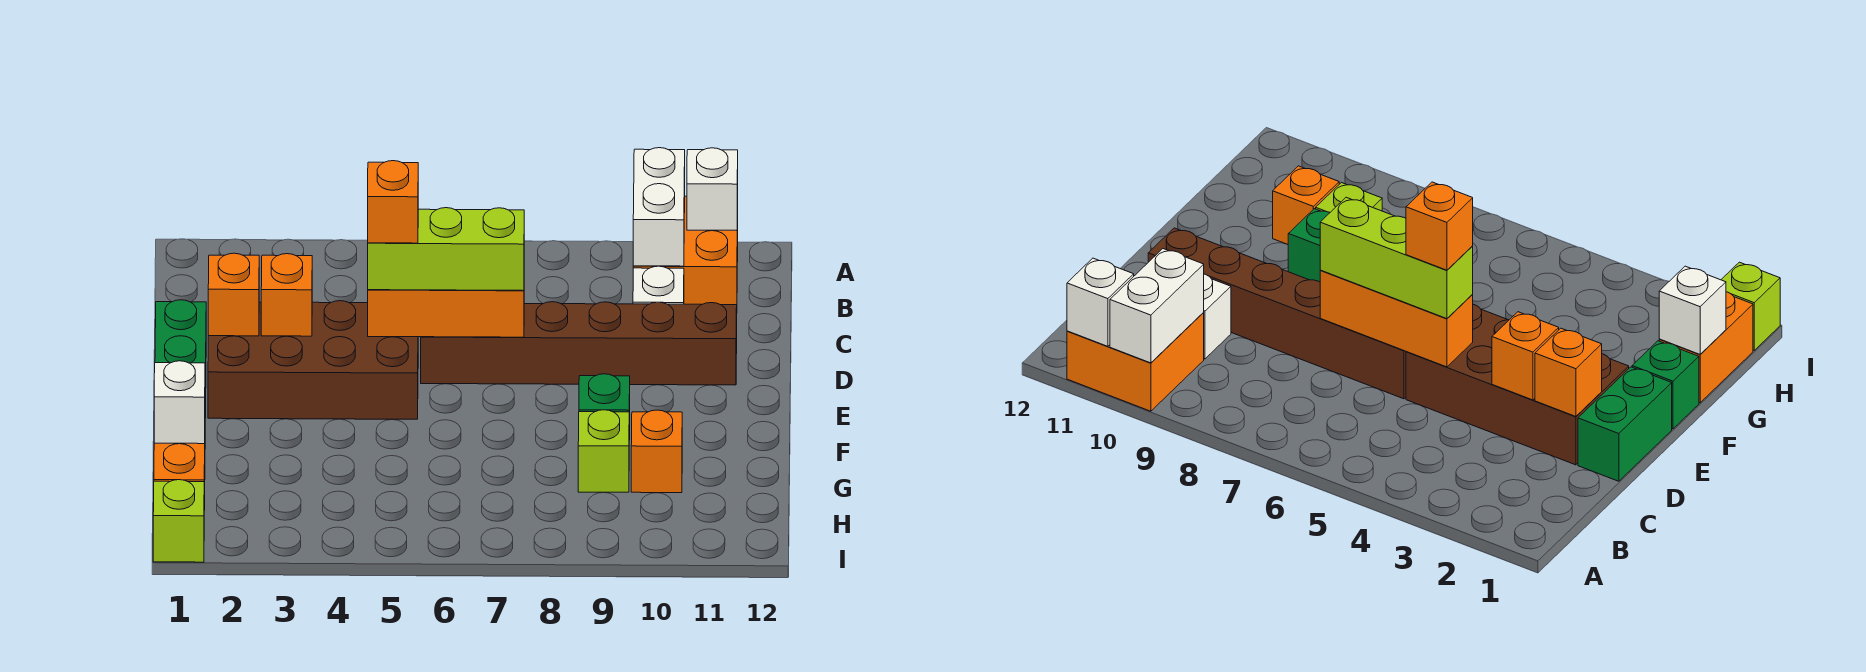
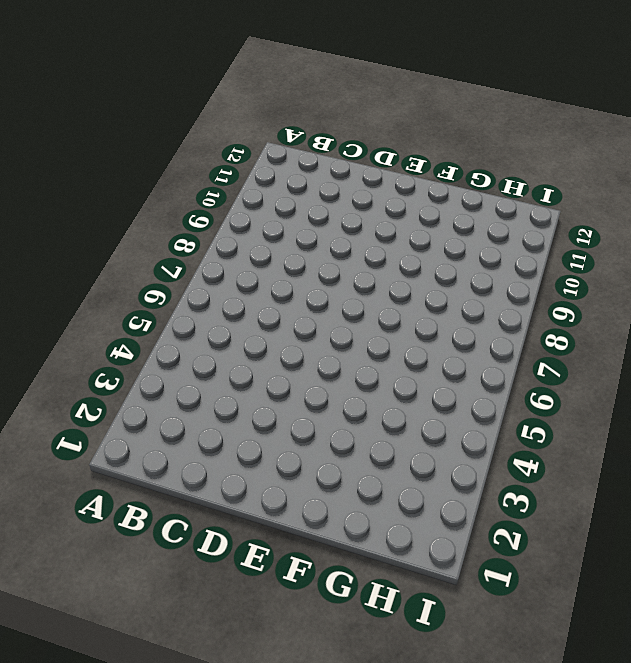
none -> orange 2x2 brick [633,196,738,305]
none -> white 1x1 brick [633,266,684,304]
none -> green 1x2 brick [155,300,206,418]

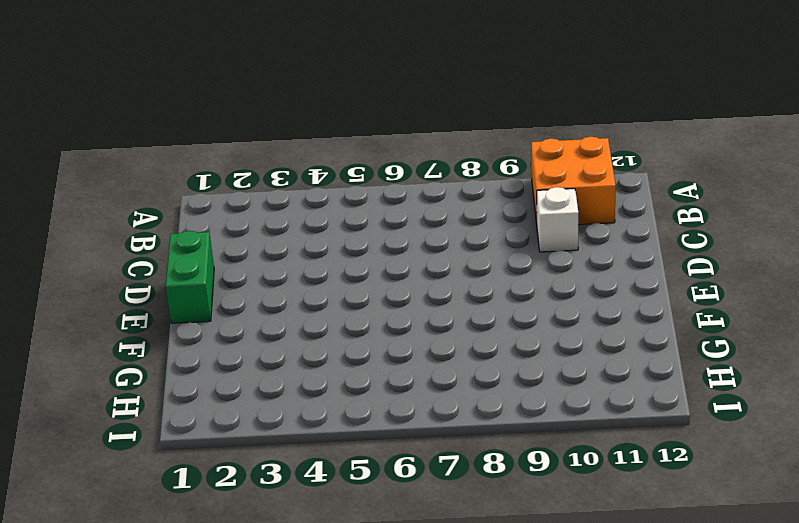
none -> brown 2x4 brick [208,301,418,419]
none -> brown 1x6 brick [421,302,737,385]
none -> green 1x1 brick [1632,341,1699,429]

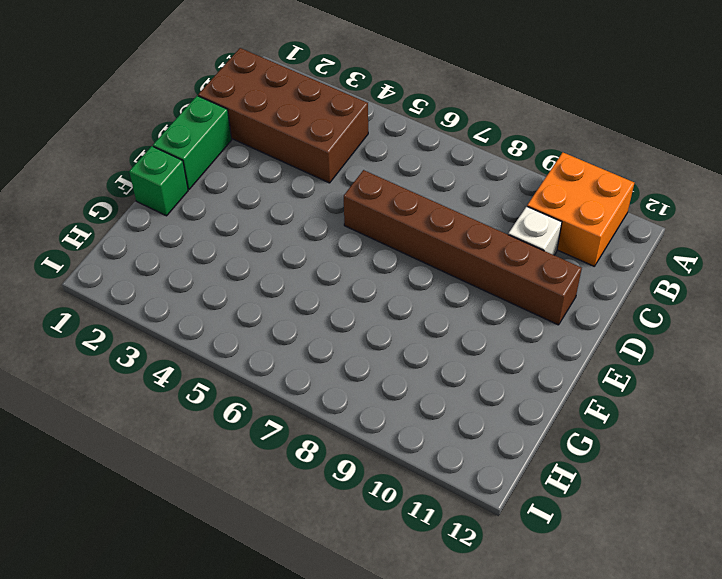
brown 2x4 brick [198,48,368,183] -> brown 2x4 brick moved to [208,301,418,419]
none -> green 1x1 brick [579,374,630,440]
none -> orange 1x2 brick [154,443,205,510]
none -> lime 1x1 brick [578,410,629,492]

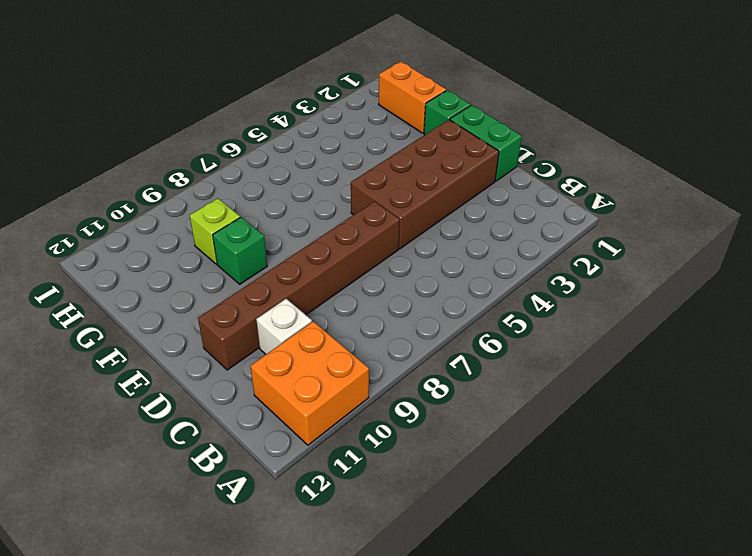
none -> orange 1x1 brick [631,410,682,493]
none -> lime 1x1 brick [153,480,204,562]
none -> white 1x2 brick [633,148,685,266]

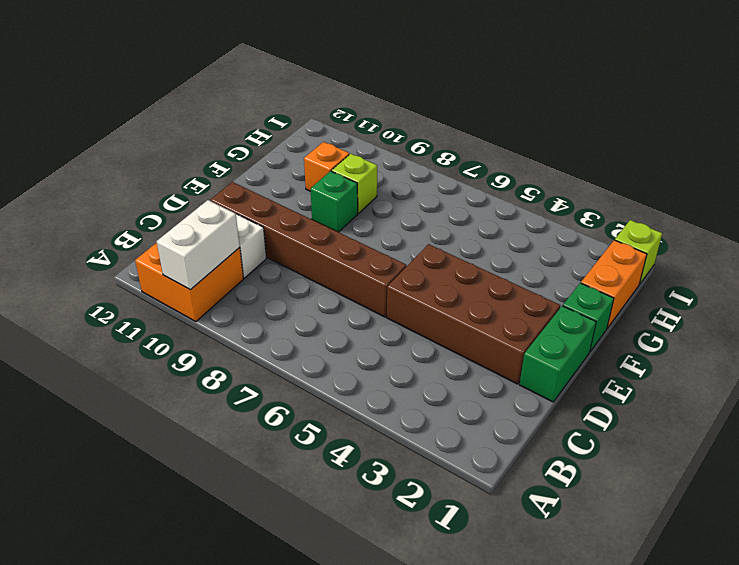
none -> white 1x1 brick [687,148,738,230]
none -> orange 1x1 brick [208,253,259,336]
none -> orange 1x1 brick [261,254,312,336]

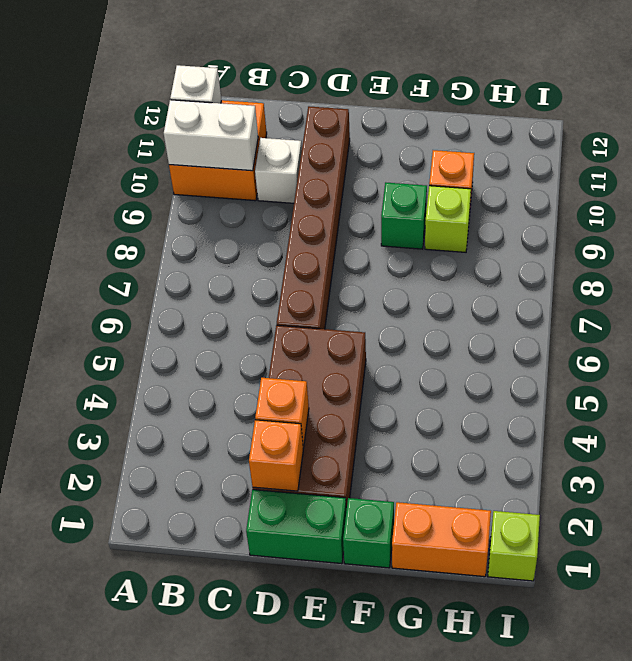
none -> orange 1x3 brick [368,290,524,337]
none -> white 1x1 brick [154,361,205,444]
none -> lime 1x3 brick [368,208,524,291]

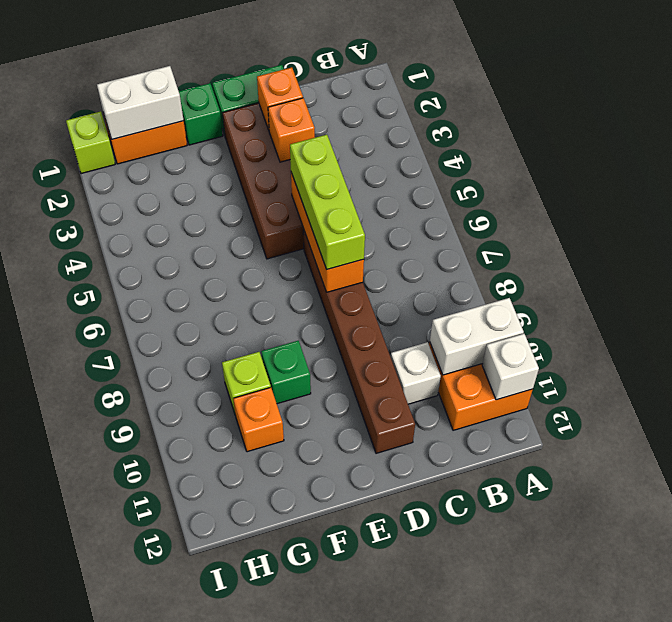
white 1x2 brick [97,66,184,139] -> white 1x1 brick [154,361,205,444]
none -> orange 1x1 brick [368,161,418,243]

